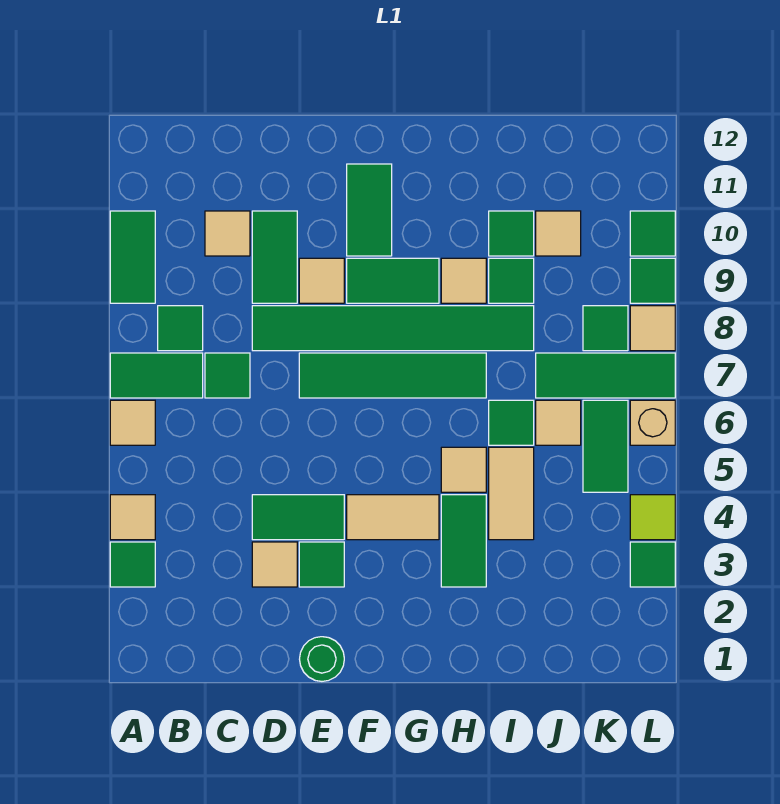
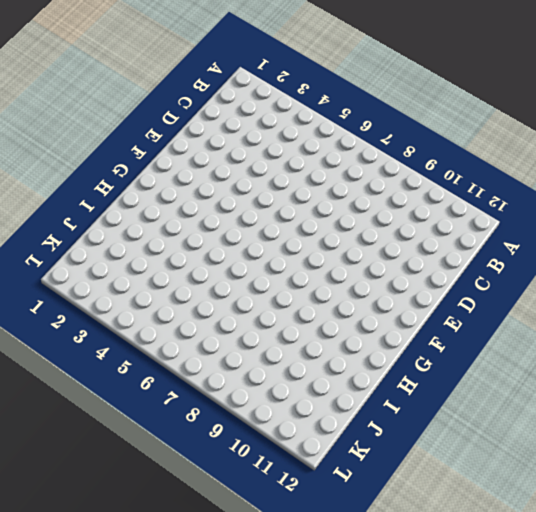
none -> green 1x1 tile [110,542,155,587]
none -> tan 1x1 tile [110,495,155,540]
none -> tan 1x1 tile [110,400,155,445]
none -> green 1x2 tile [110,353,203,398]

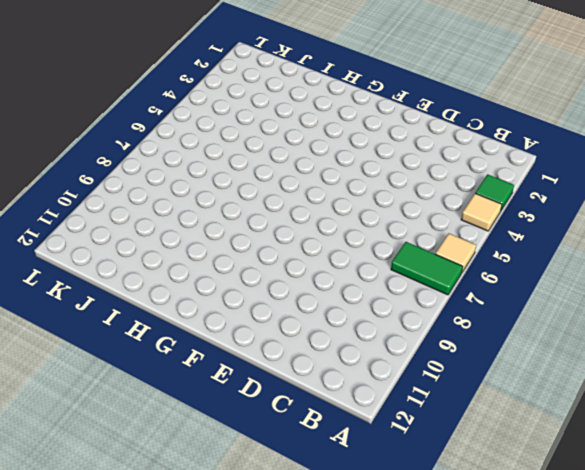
none -> green 1x2 tile [110,211,155,303]
none -> green 1x1 tile [158,306,203,351]
none -> green 1x1 tile [205,353,250,398]
none -> tan 1x1 tile [205,211,250,256]

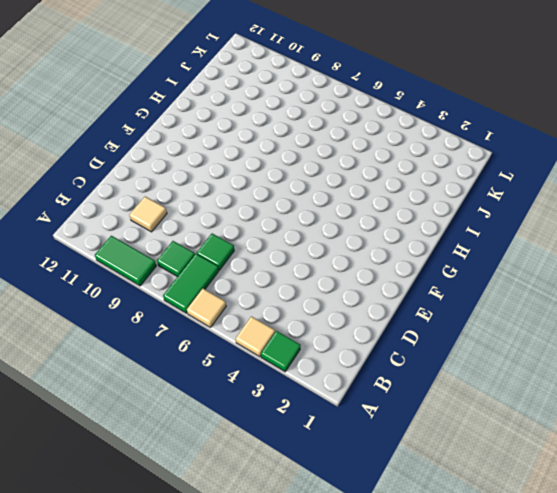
none -> tan 1x1 tile [252,542,297,587]
none -> green 1x2 tile [252,495,344,540]
none -> green 1x6 tile [252,306,534,351]
none -> green 1x2 tile [252,211,297,303]

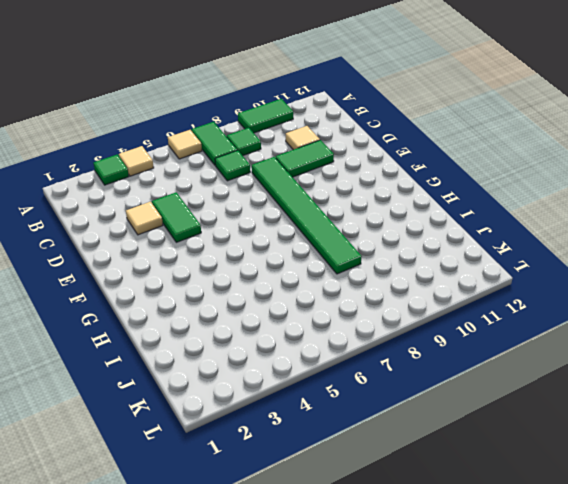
none -> green 1x1 round brick [300,637,344,681]
none -> green 1x1 tile [299,542,344,587]
none -> green 1x4 tile [299,353,486,398]
none -> tan 1x1 tile [299,258,344,303]

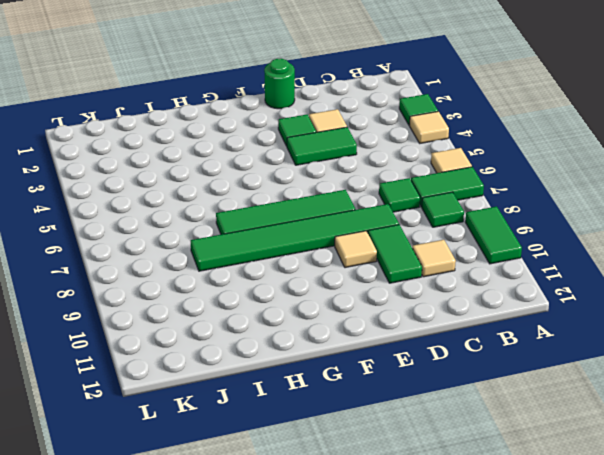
none -> tan 1x2 tile [347,495,439,540]
none -> green 1x2 tile [347,258,439,303]
none -> green 1x2 tile [347,164,392,256]
none -> green 1x2 tile [441,495,486,587]

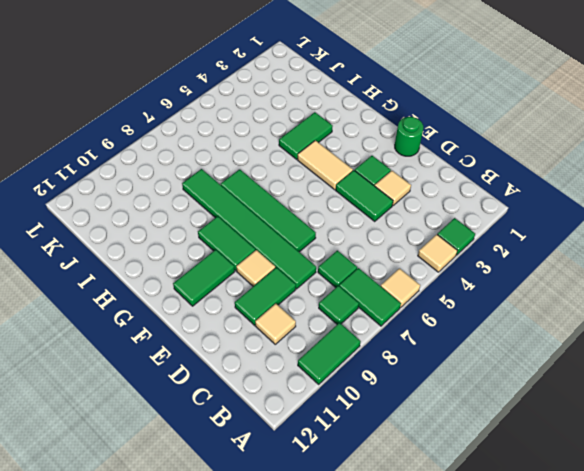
none -> tan 1x1 tile [441,447,486,492]
none -> tan 1x1 tile [441,258,486,303]
none -> tan 1x2 tile [489,447,534,540]
none -> green 1x1 tile [489,400,534,445]

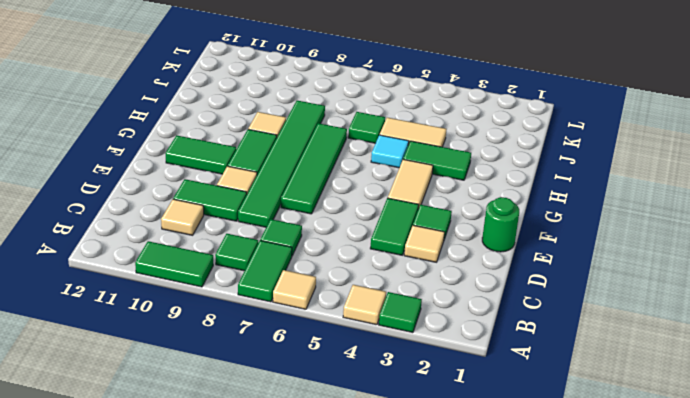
cyan 1x1 tile [371,135,409,168] -> tan 1x1 tile [441,447,486,492]
none -> green 1x1 tile [489,258,534,303]
none -> green 1x1 tile [489,211,534,256]
none -> tan 1x1 tile [536,400,581,445]
none -> green 1x3 tile [536,353,675,398]

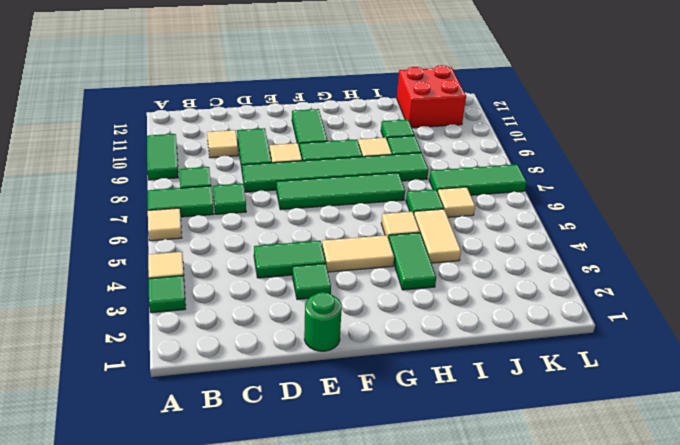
red 2x2 brick [397,65,466,128] -> none
none -> tan 1x1 tile [252,542,297,587]
none -> tan 1x1 tile [536,211,581,256]
none -> green 1x2 tile [583,400,628,492]
none -> green 1x1 tile [583,306,628,351]

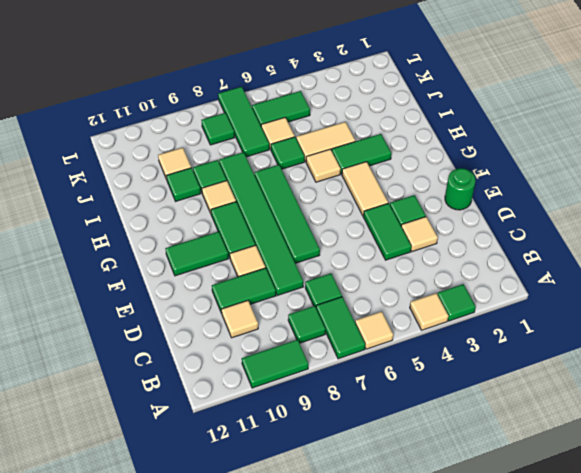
none -> green 1x1 tile [630,542,675,587]
none -> lime 1x1 tile [630,495,675,540]
none -> tan 1x1 brick [630,400,675,445]
none -> tan 1x1 tile [630,306,675,351]

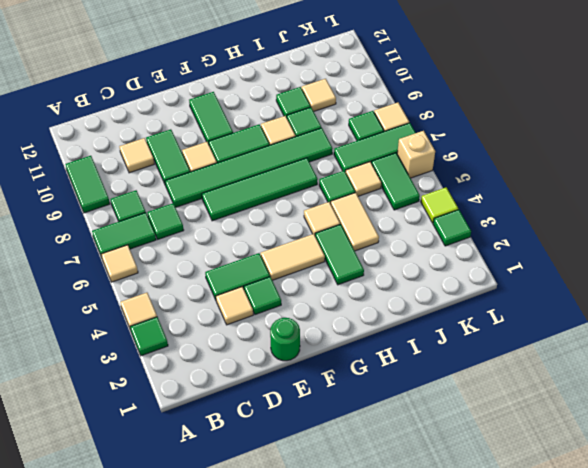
none -> green 1x1 tile [630,258,675,303]
none -> green 1x1 tile [630,211,675,256]

